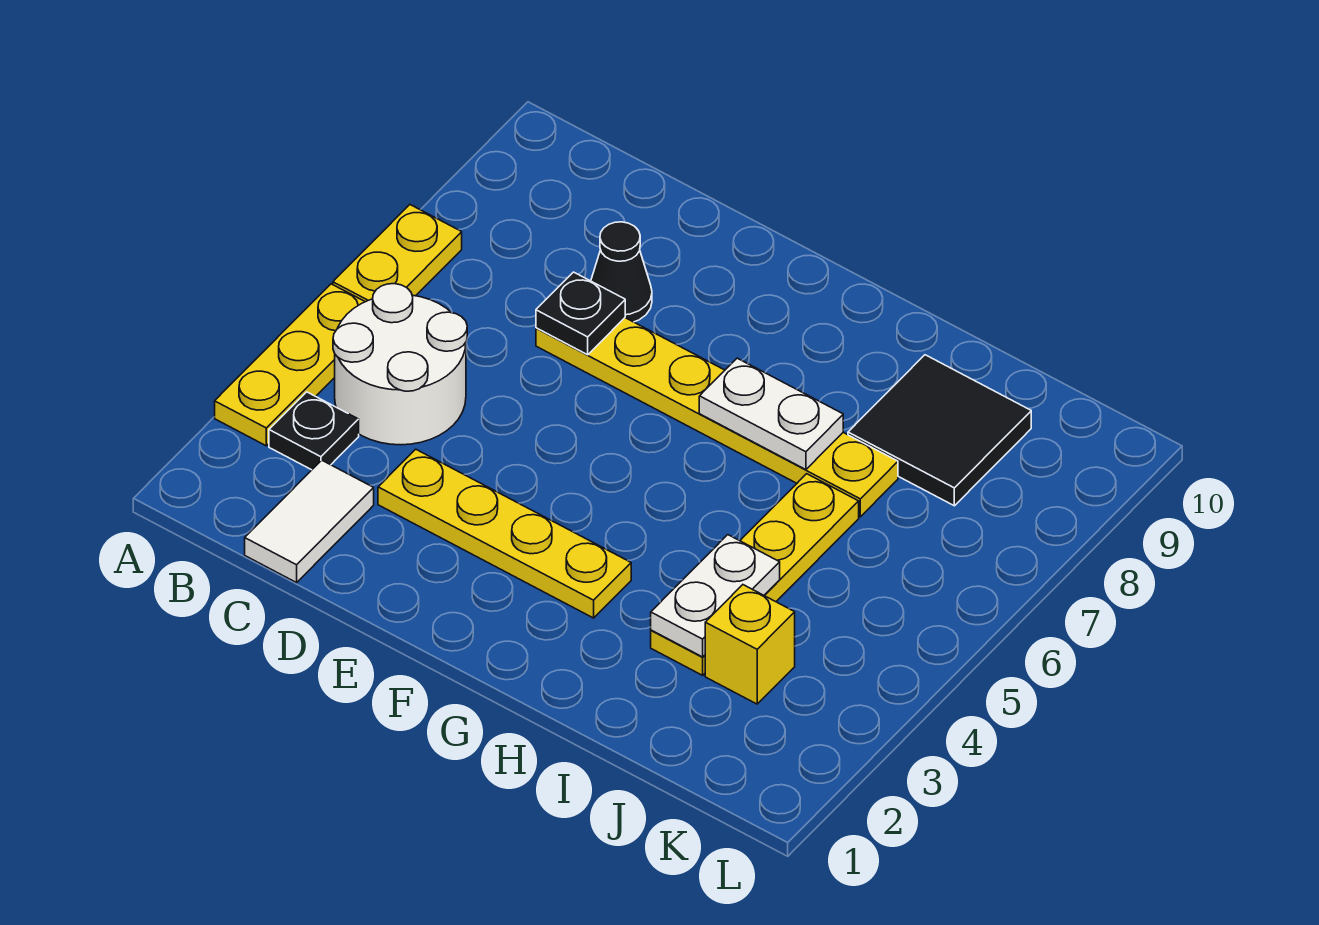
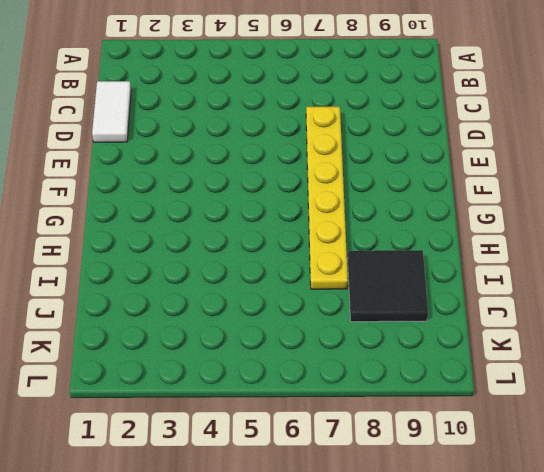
white 1x2 tile [92,81,131,142] -> white 1x2 tile turned to [245,460,374,583]
none -> yellow 1x3 plate [215,284,365,446]
none -> yellow 1x2 plate [333,205,462,302]
none -> black 1x1 plate [269,392,359,470]

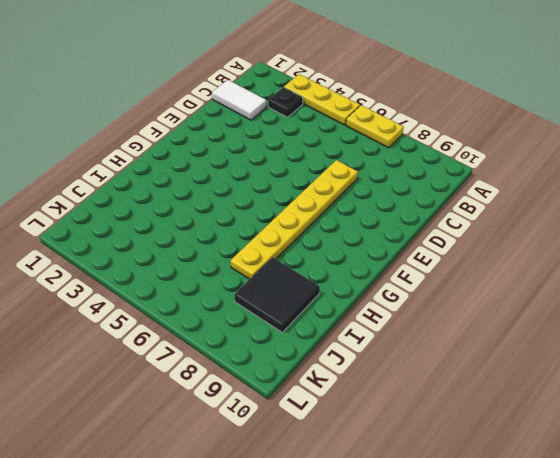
none -> white 2x2 round brick [333,284,467,445]
none -> yellow 1x4 plate [378,449,631,618]
none -> black 1x1 cone [591,222,652,322]

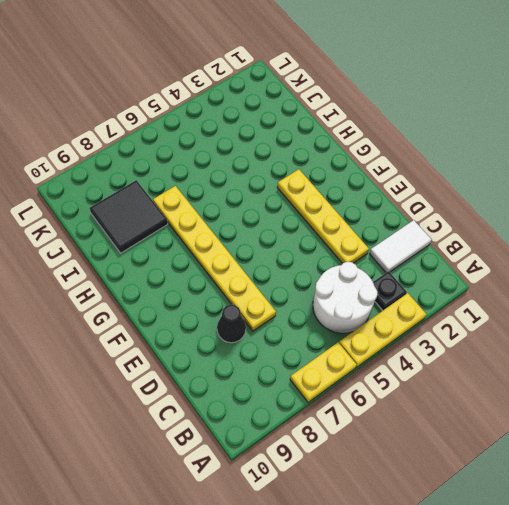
none -> yellow 1x4 plate [651,474,859,675]
none -> yellow 1x1 brick [705,585,795,704]
none -> black 1x1 plate [536,272,625,355]

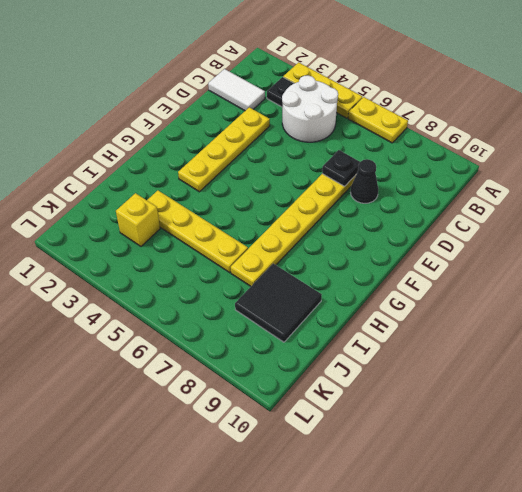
none -> white 1x2 plate [699,358,843,470]
none -> white 1x2 plate [651,535,780,657]

